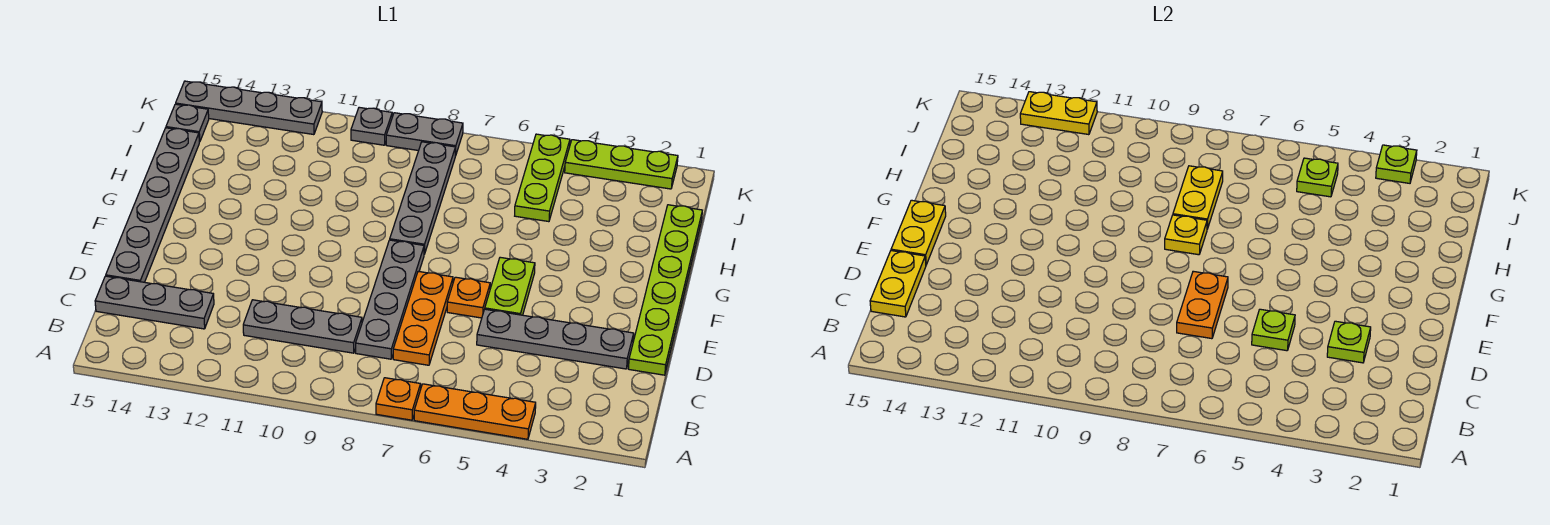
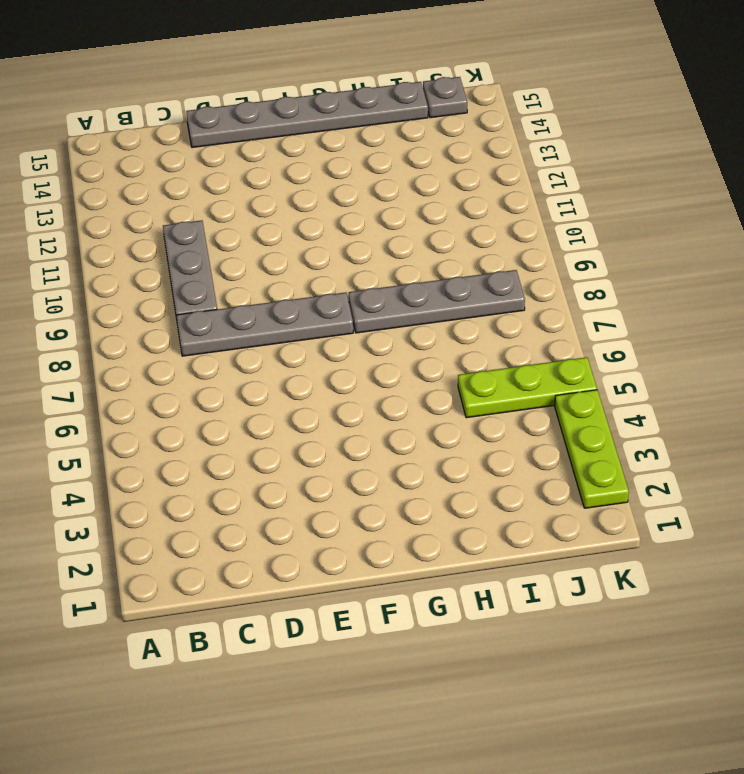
none -> orange 1x3 plate [414,384,536,439]
none -> orange 1x1 plate [376,378,421,420]
none -> orange 1x3 plate [393,271,453,365]

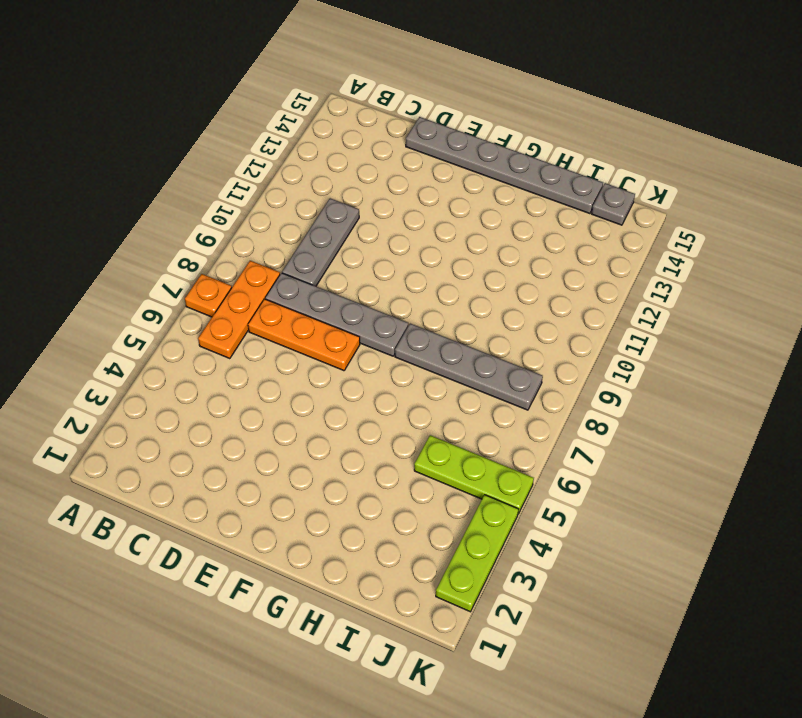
orange 1x3 plate [198,261,280,359] -> orange 1x3 plate moved to [414,384,536,439]
none -> grey 1x3 plate [95,276,214,329]
none -> lime 1x6 plate [628,205,702,375]
none -> grey 1x4 plate [477,309,634,369]

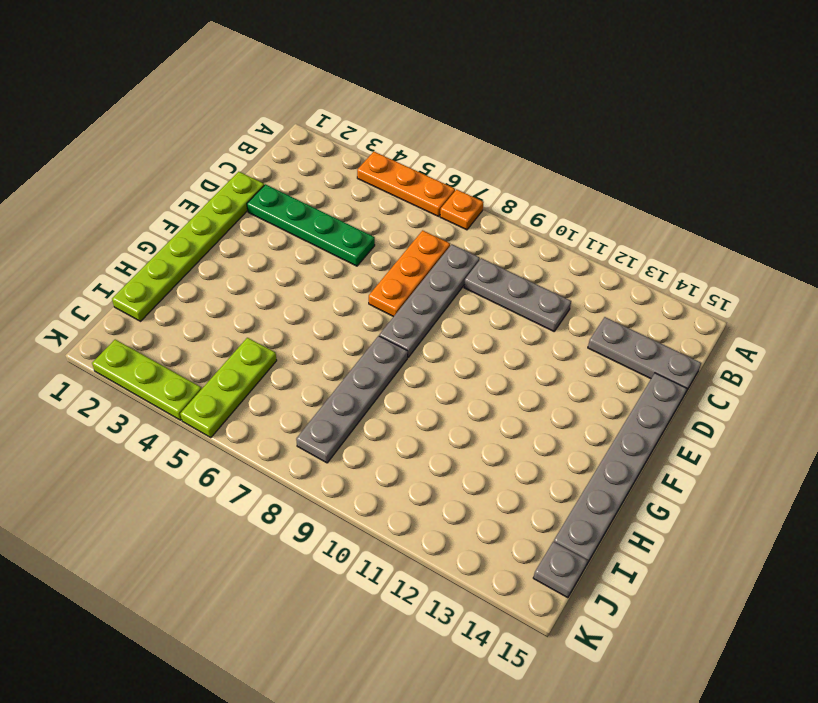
green 1x4 plate [247,184,375,266] -> grey 1x4 plate [477,309,634,369]
none -> lime 1x2 plate [485,257,535,315]
none -> orange 1x1 plate [447,277,490,318]
none -> grey 1x2 plate [386,113,463,156]

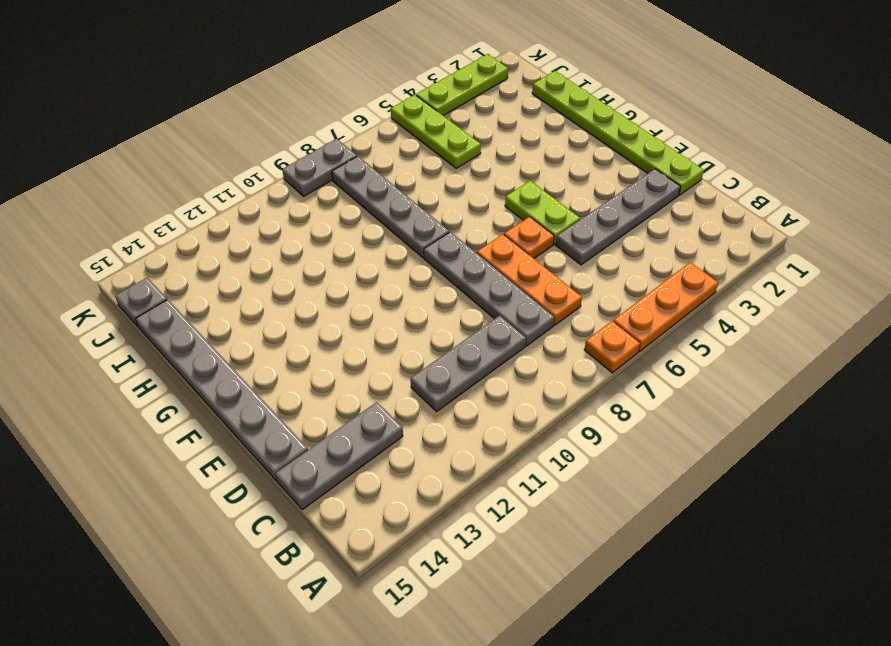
none -> grey 1x1 plate [351,107,392,145]
none -> grey 1x4 plate [176,81,322,135]
none -> yellow 1x2 plate [870,251,926,317]

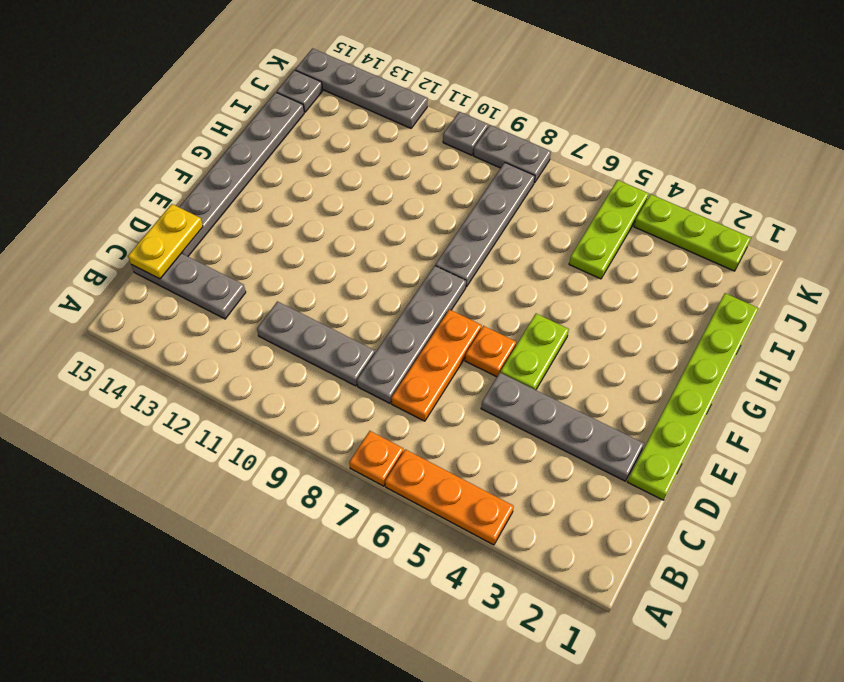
none -> lime 1x1 plate [1327,321,1371,363]
none -> lime 1x1 plate [1252,309,1295,351]
none -> orange 1x2 plate [1177,271,1228,339]

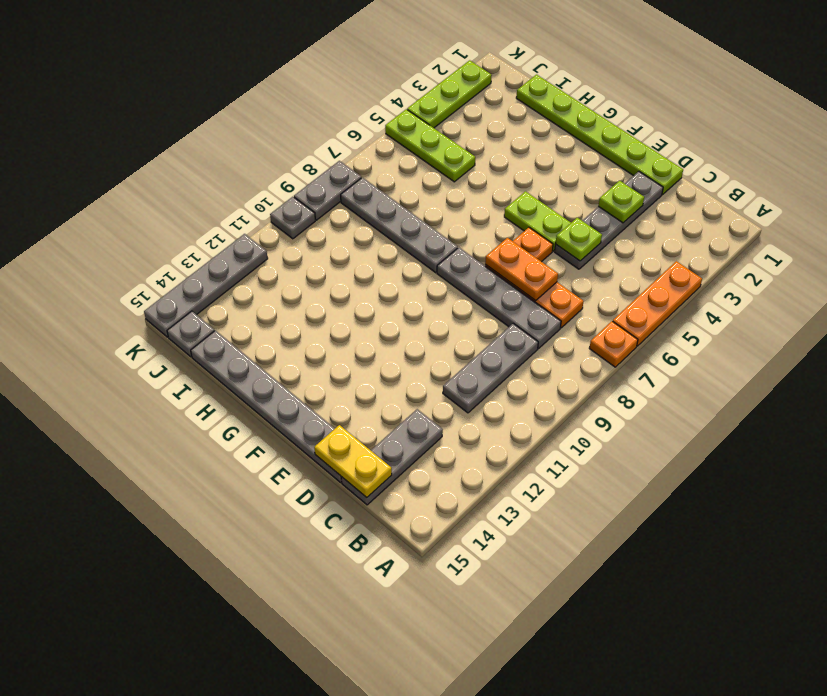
none -> yellow 1x2 plate [891,200,946,265]
none -> yellow 1x1 plate [1165,215,1207,255]
none -> yellow 1x2 plate [1173,166,1223,229]

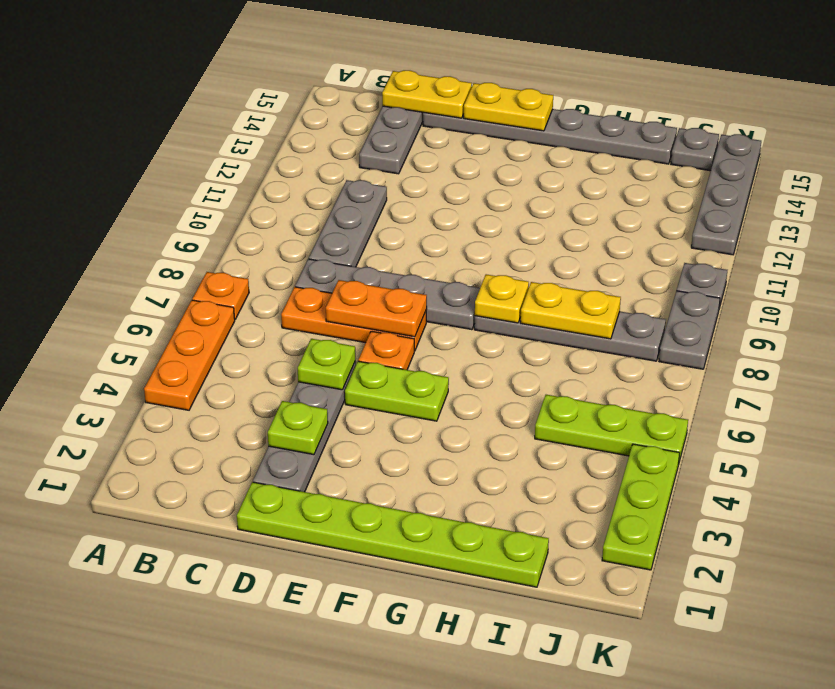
none -> lime 1x1 plate [1297,158,1338,197]
none -> lime 1x1 plate [1376,145,1417,183]
none -> yellow 1x2 plate [1020,92,1097,135]

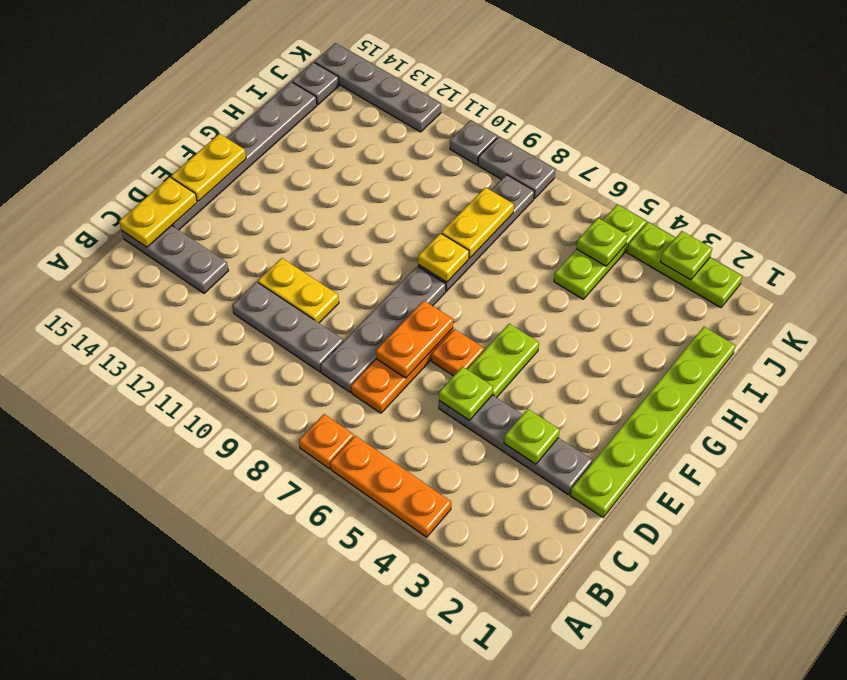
yellow 1x2 plate [258,258,339,323] -> yellow 1x2 plate moved to [1020,92,1097,135]

